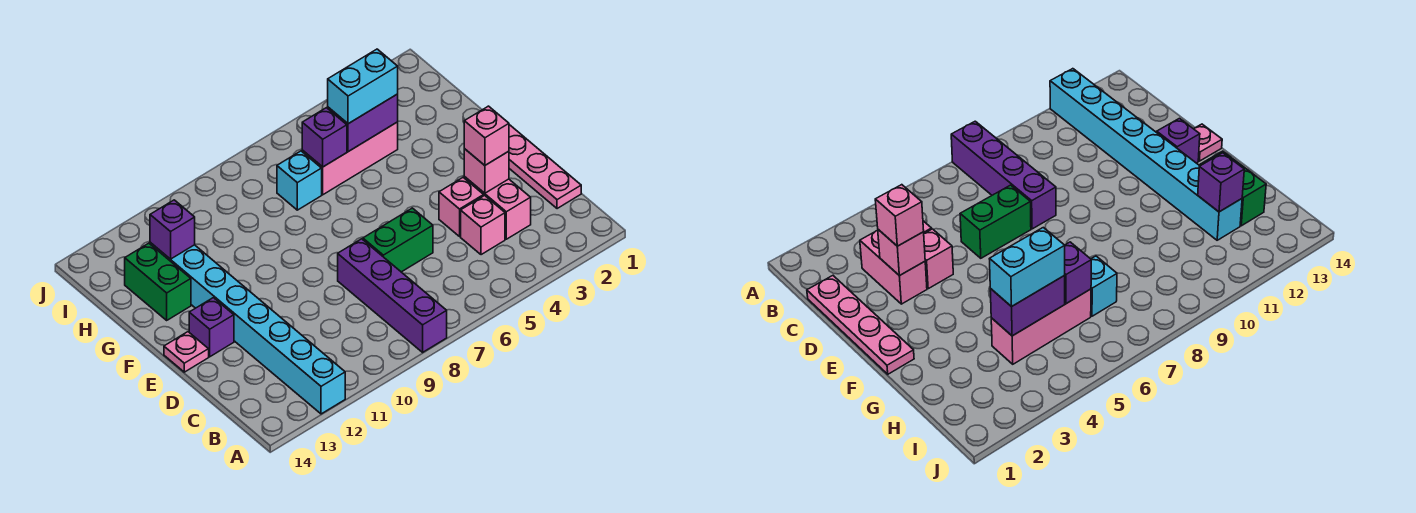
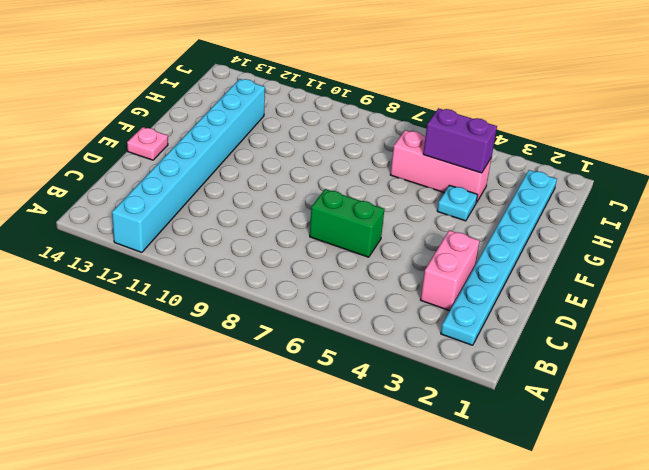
cyan 1x8 plate [441,170,557,345] -> none
cyan 1x1 plate [437,185,478,221] -> none
none -> purple 1x4 brick [338,239,447,352]
none -> pink 1x4 plate [509,125,581,209]
none -> pink 1x1 brick [461,196,505,255]

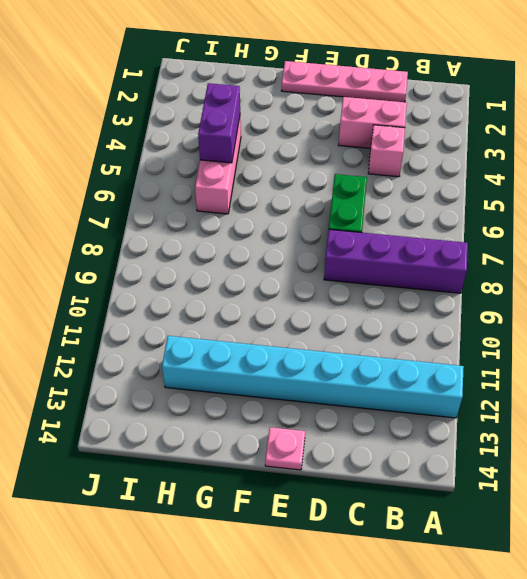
none -> pink 1x1 brick [439,178,484,236]
none -> purple 1x1 brick [189,298,234,357]
none -> green 1x2 brick [125,243,191,320]

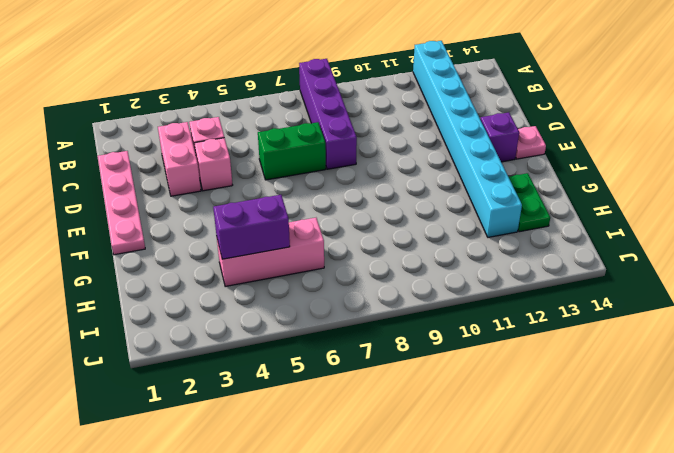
green 1x2 plate [509,173,550,232] -> green 1x2 brick [125,243,191,320]
none -> cyan 1x1 brick [277,151,322,210]
none -> pink 1x1 brick [464,149,509,193]
none -> purple 1x1 brick [302,108,347,167]

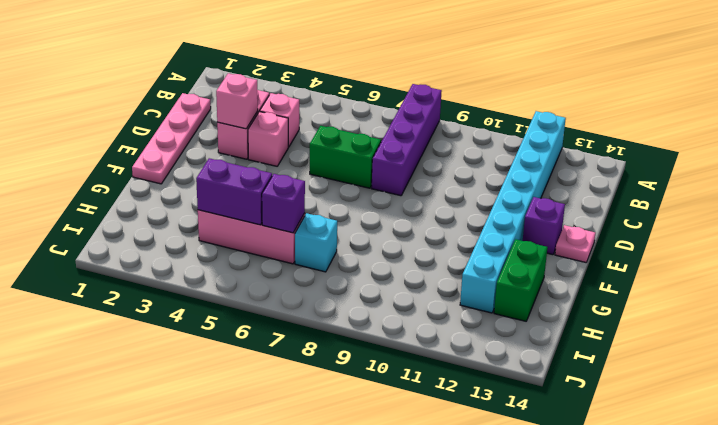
none -> purple 1x1 brick [150,200,195,259]
none -> pink 1x1 brick [464,106,509,165]
none -> cyan 1x2 brick [328,49,398,124]

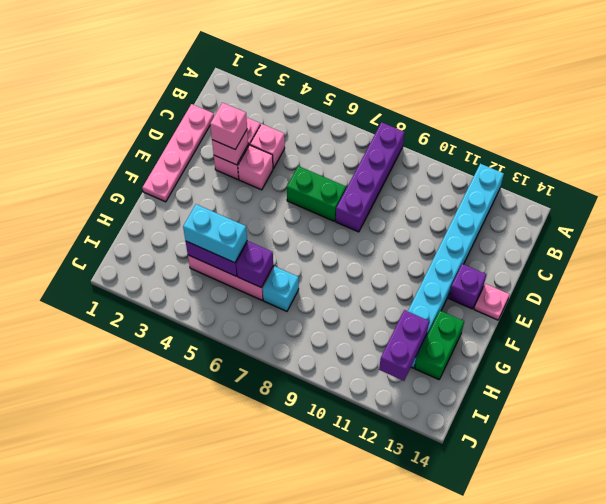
purple 1x2 brick [379,310,429,381] -> purple 1x1 brick [150,200,195,259]

